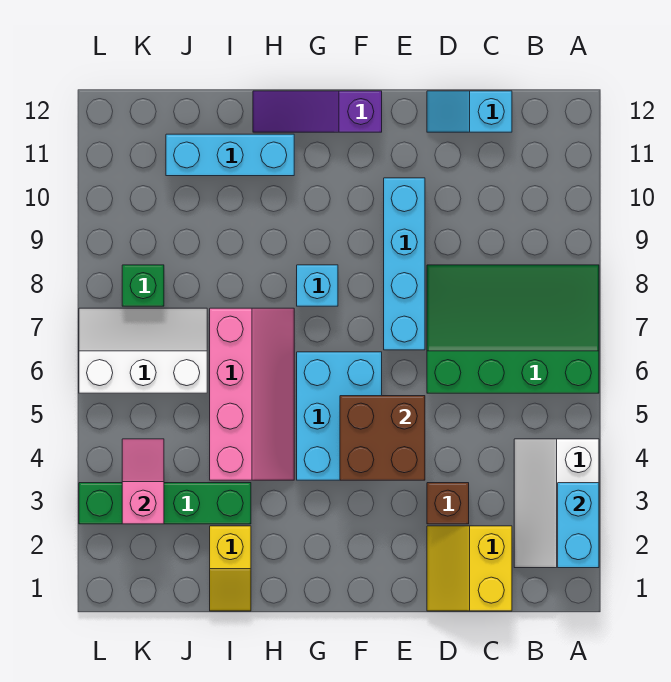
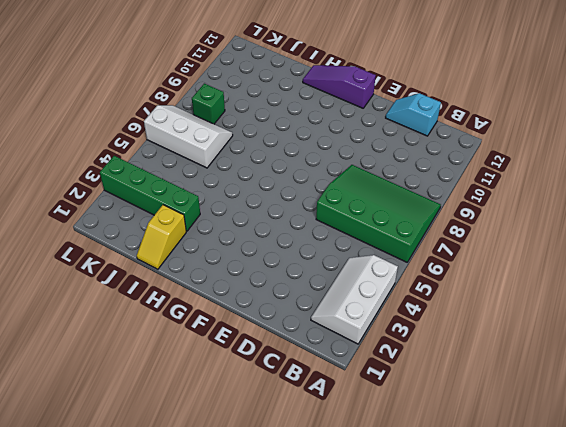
none -> yellow 2x2 slope [427,526,512,611]
none -> brown 1x1 brick [427,483,469,524]
none -> cyan 1x4 brick [384,178,425,350]

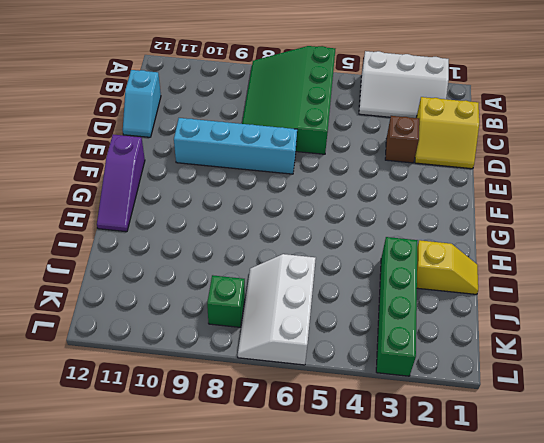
none -> cyan 2x3 brick [297,352,382,480]
none -> cyan 1x1 brick [297,265,338,306]
none -> pink 2x4 slope [210,308,294,480]

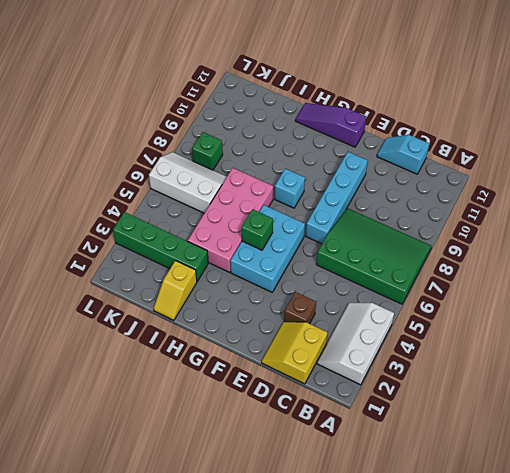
green 1x1 brick [242,209,273,250] -> none
pink 2x4 brick [188,168,273,273] -> pink 2x4 slope [210,308,294,480]
none -> cyan 1x3 brick [166,134,294,176]
none -> cyan 1x2 brick [558,483,599,568]
none -> brown 2x2 brick [340,396,425,480]

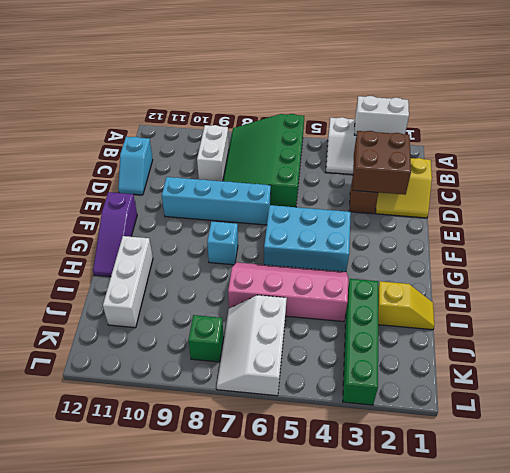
white 1x2 brick [354,96,409,135] -> cyan 1x2 brick [558,483,599,568]
white 1x2 brick [197,125,229,181] -> none
brown 2x2 brick [353,131,411,195] -> brown 2x2 brick moved to [340,396,425,480]
white 1x3 brick [103,236,153,328] -> cyan 1x3 brick [166,134,294,176]
none -> pink 1x2 slope [122,439,164,524]

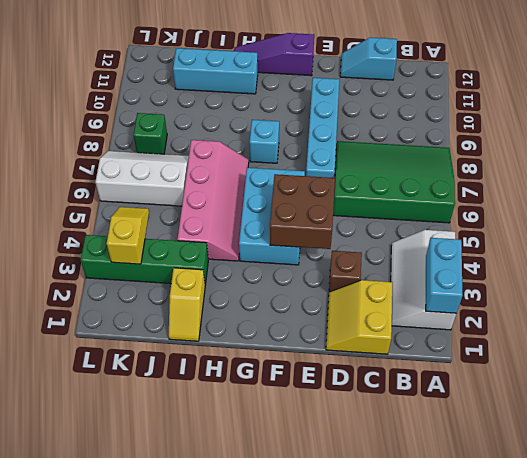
yellow 1x2 slope [107,207,149,264] -> pink 1x2 slope [122,439,164,524]

